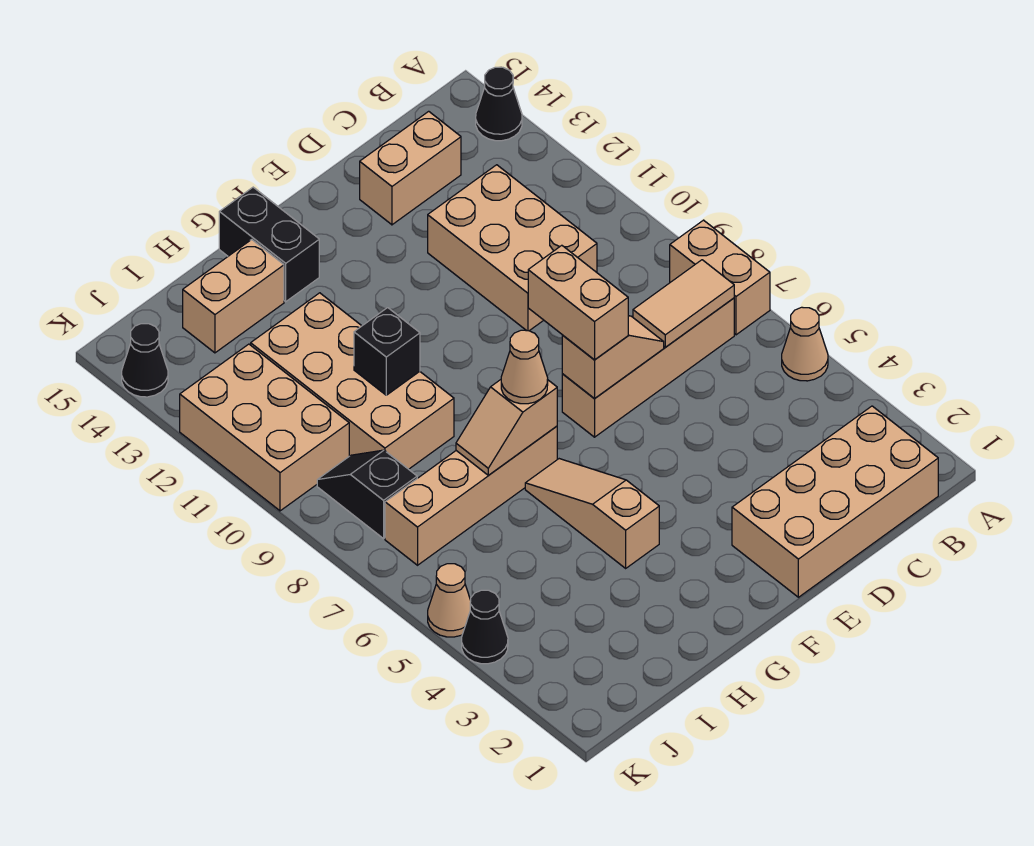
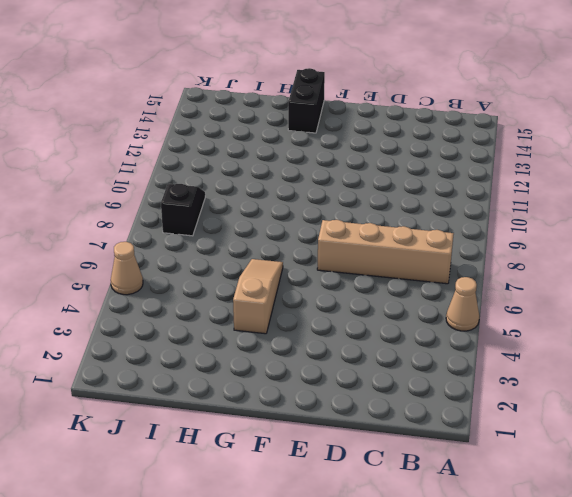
none -> tan 1x2 brick [670,220,770,335]
none -> black 1x1 cone [476,67,522,141]
none -> tan 2x4 brick [732,406,938,597]

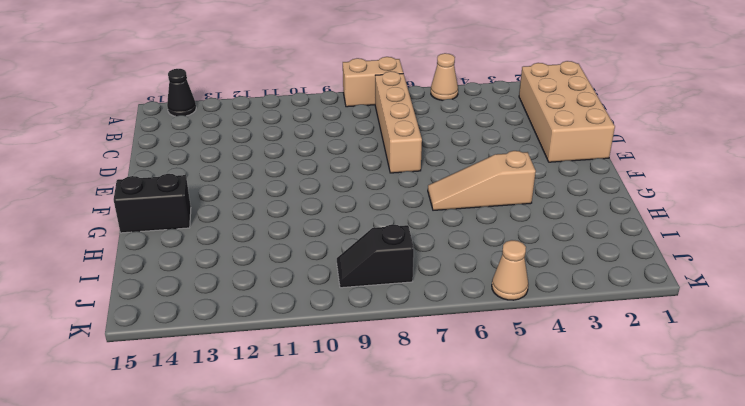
none -> tan 2x3 brick [428,165,597,331]
none -> tan 1x2 brick [360,111,461,225]
none -> tan 1x4 brick [385,426,557,565]

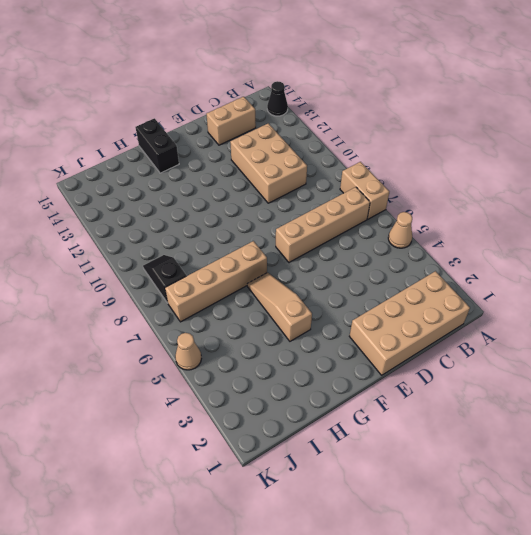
none -> tan 2x4 brick [251,293,454,469]
none -> tan 1x2 brick [183,240,284,353]
none -> tan 2x3 brick [180,344,349,511]

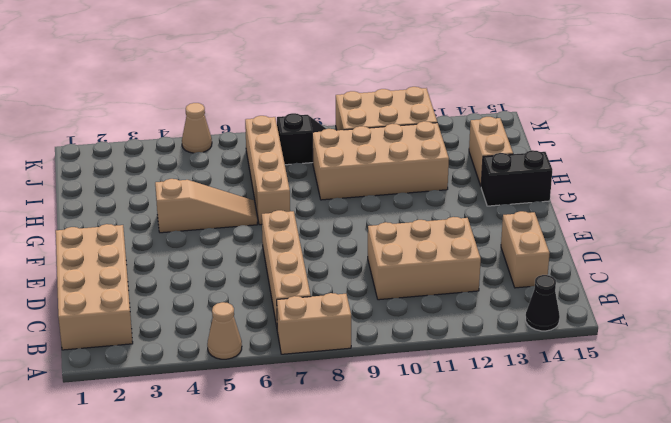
none -> black 1x1 cone [462,590,508,664]
none -> black 1x1 cone [122,324,168,397]
none -> tan 1x2 tile [633,260,734,347]

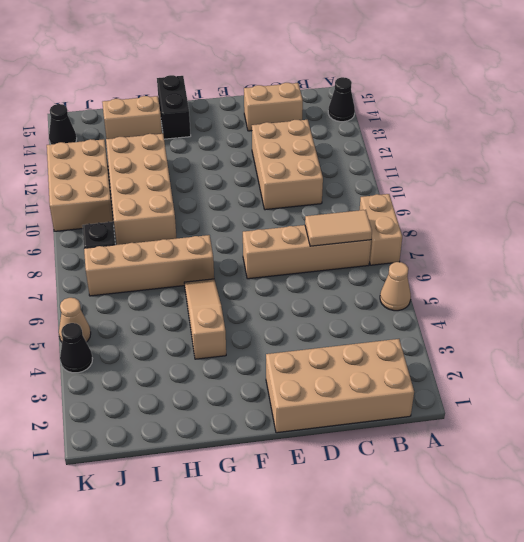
none -> tan 1x2 slope [562,316,664,398]
none -> tan 1x2 slope [456,380,557,475]
none -> black 1x1 brick [354,308,420,395]

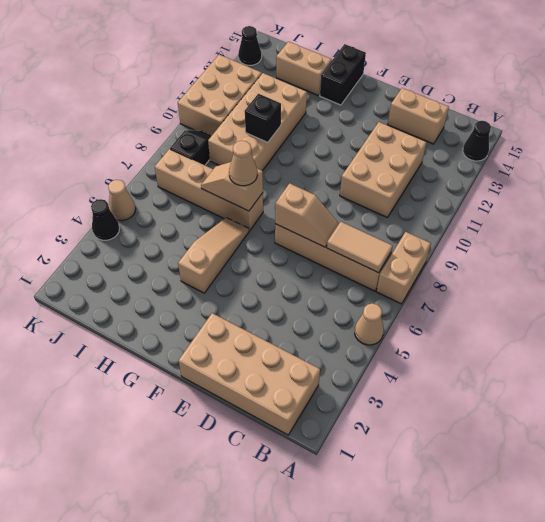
none -> tan 1x2 brick [528,245,628,360]

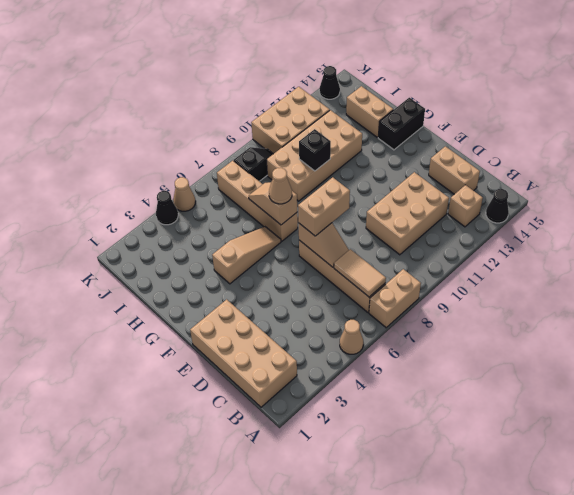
tan 1x1 brick [448,185,483,227] -> none

